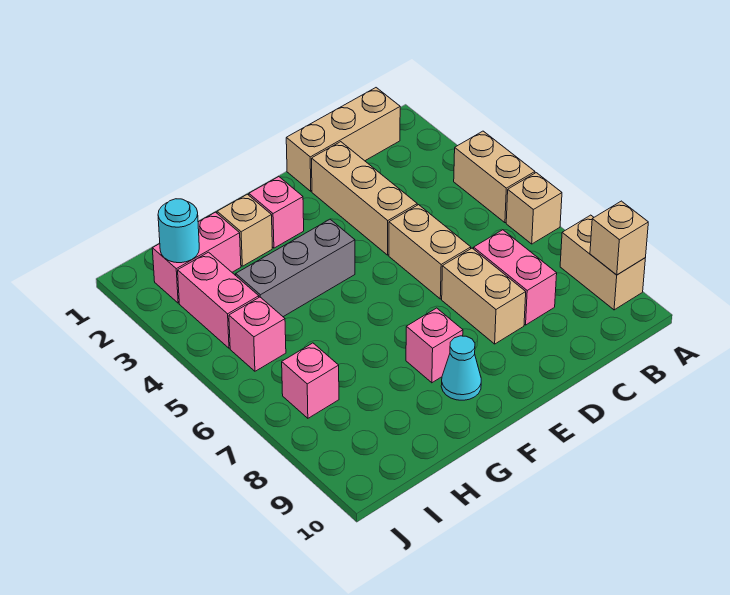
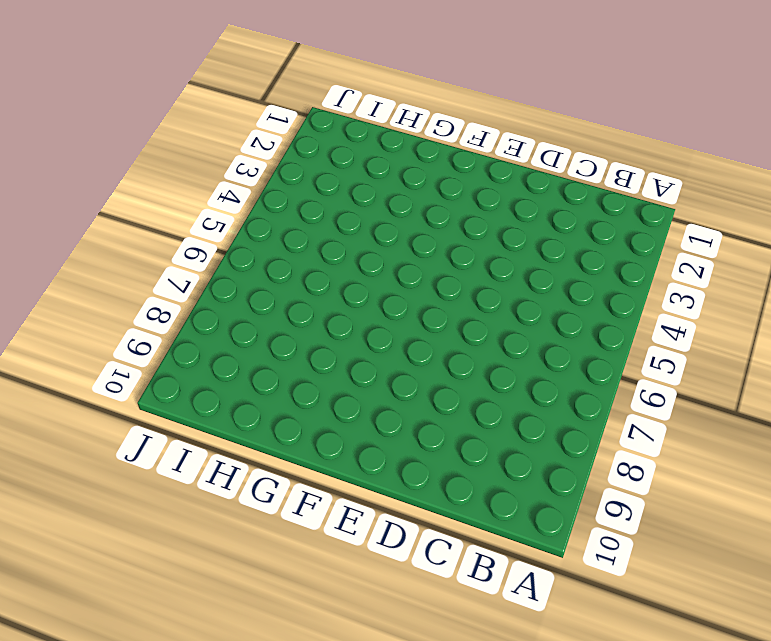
none -> tan 1x2 brick [454,131,535,223]
none -> tan 1x1 brick [506,173,562,244]
none -> tan 1x2 brick [560,215,645,310]

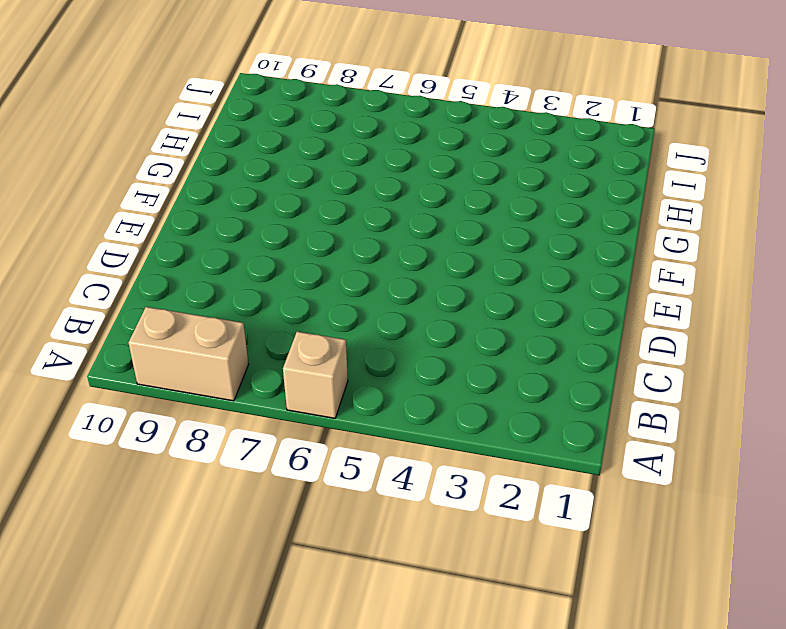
none -> tan 1x2 brick [454,131,535,223]
none -> tan 1x3 brick [286,88,400,191]
none -> pink 1x2 brick [474,230,557,325]

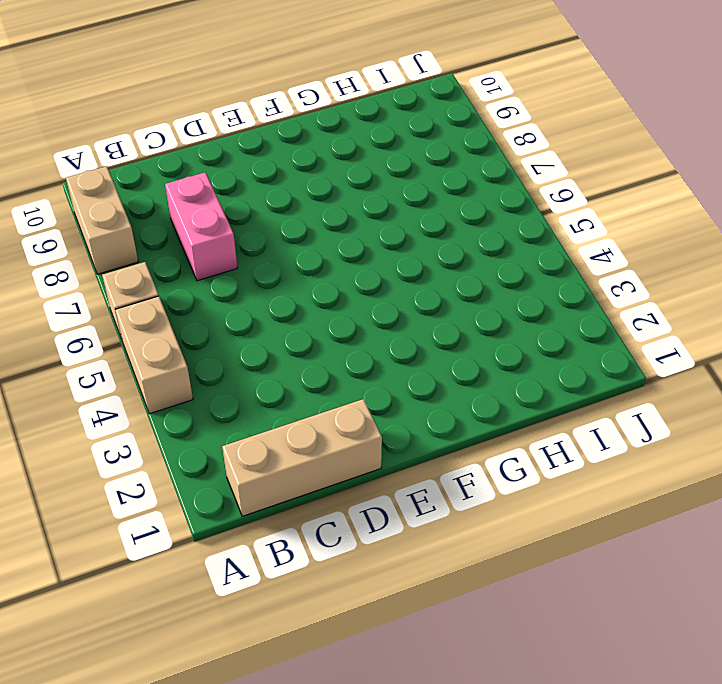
none -> tan 1x3 brick [312,142,417,255]
none -> tan 1x2 brick [389,205,471,299]
none -> tan 1x2 brick [442,248,526,344]

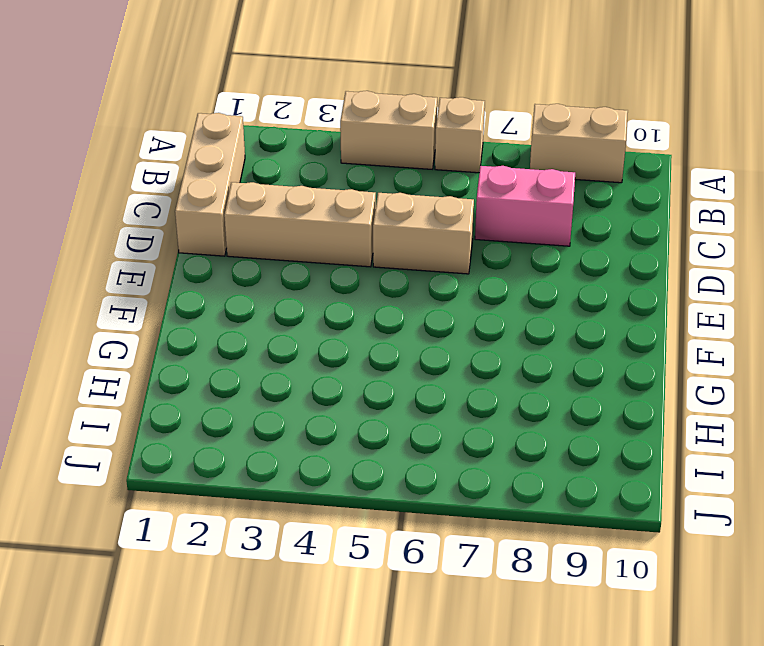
none -> tan 1x2 brick [442,248,526,344]
none -> pink 1x1 brick [249,177,304,248]
none -> grey 1x3 brick [236,219,355,317]

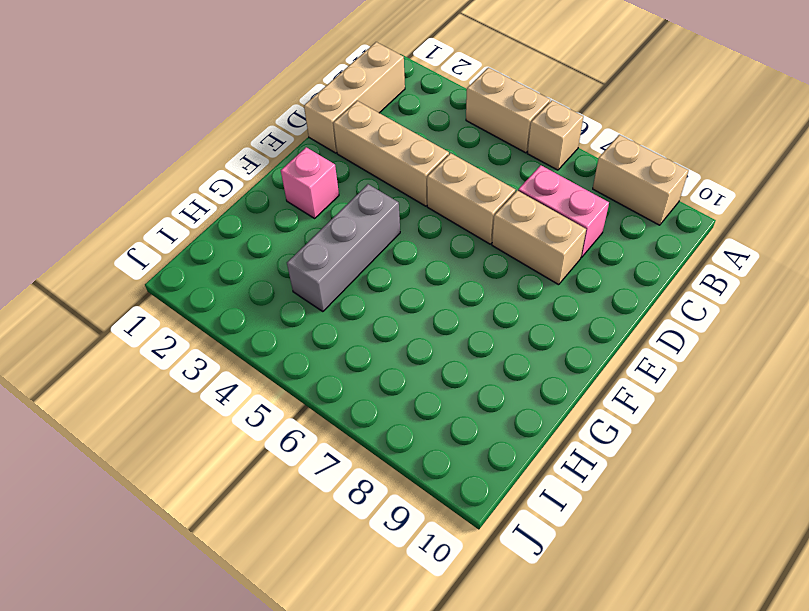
none -> pink 1x1 brick [406,308,463,383]
none -> cyan 1x1 cone [441,336,481,400]
none -> tan 1x1 brick [217,194,272,266]

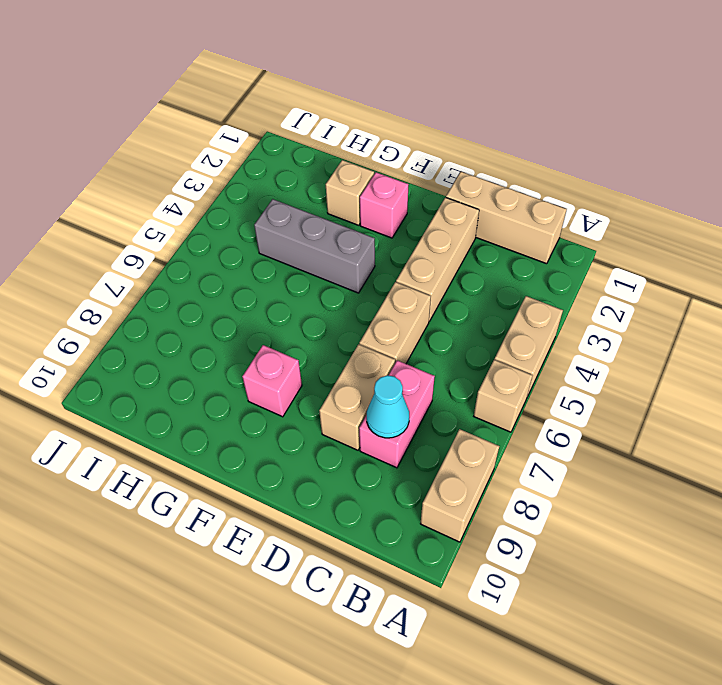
cyan 1x1 cone [367,375,409,438] -> cyan 1x1 cone moved to [441,336,481,400]
none -> pink 1x2 brick [152,212,241,303]
none -> pink 1x2 brick [178,252,259,348]
none -> pink 1x1 brick [229,297,286,371]

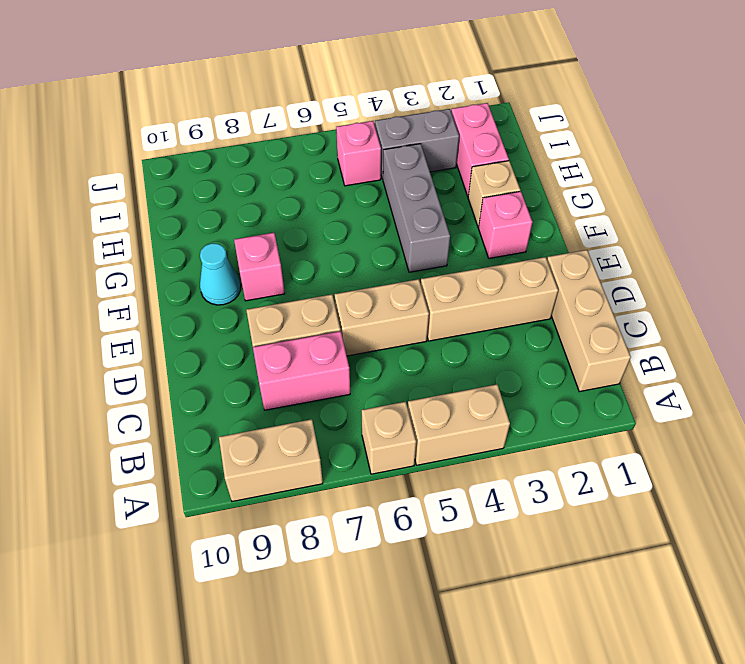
grey 1x2 brick [375,109,459,179] -> pink 1x2 brick [178,252,259,348]
none -> pink 1x1 brick [282,343,339,418]
none -> tan 1x1 brick [590,201,648,275]
none -> cyan 1x1 round brick [158,199,199,263]

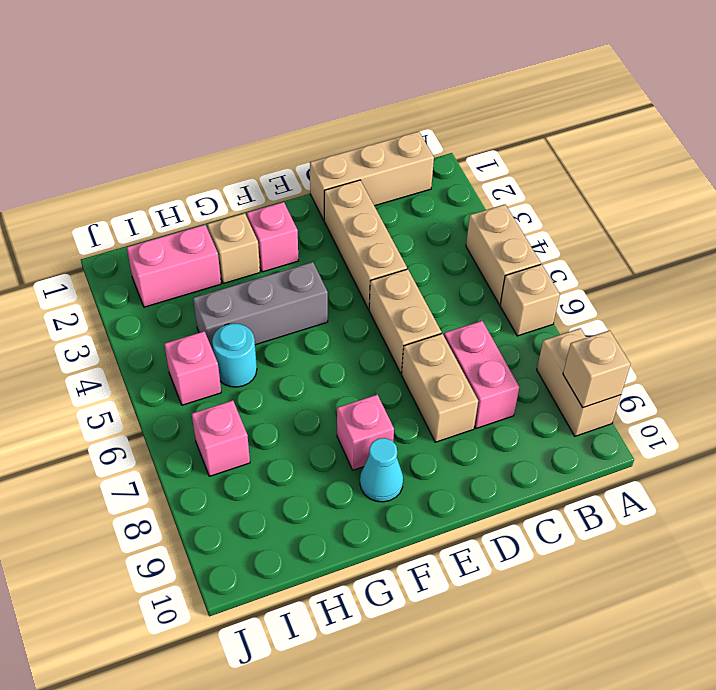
cyan 1x1 round brick [212,323,257,387] -> cyan 1x1 round brick moved to [158,199,199,263]
none -> pink 1x2 brick [178,252,259,348]

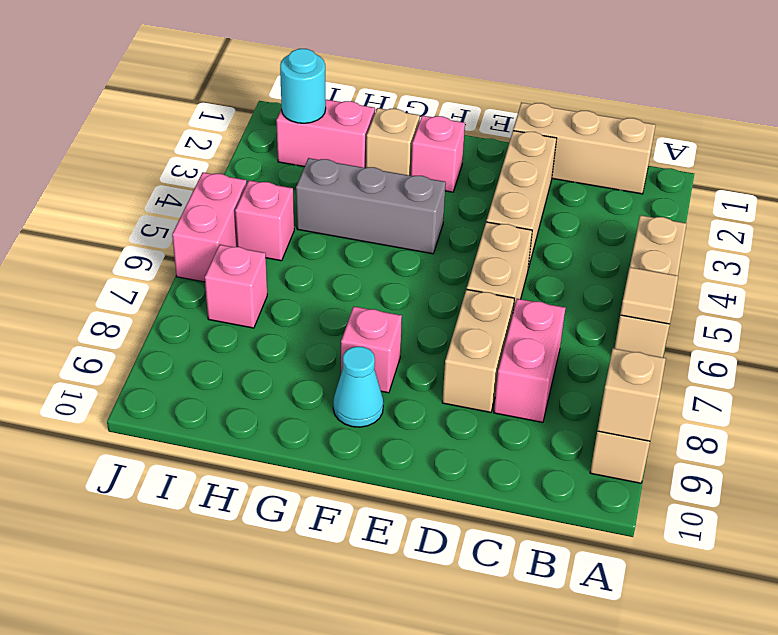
tan 1x1 tile [620,267,678,324] -> none
pink 1x2 brick [172,172,247,282] -> pink 1x2 brick moved to [178,252,259,348]

